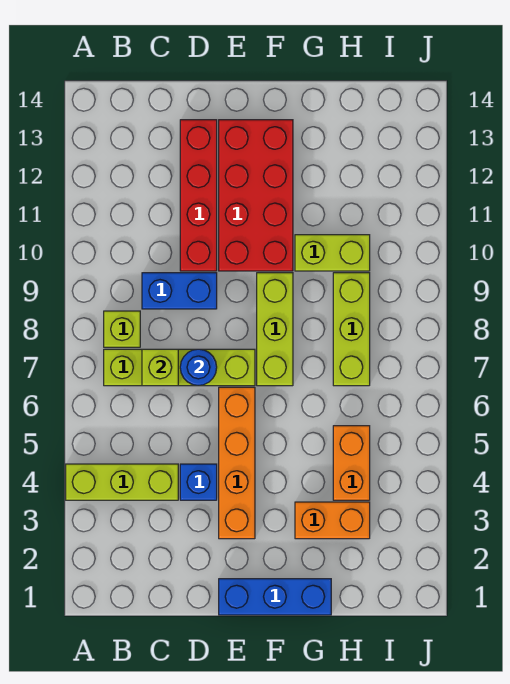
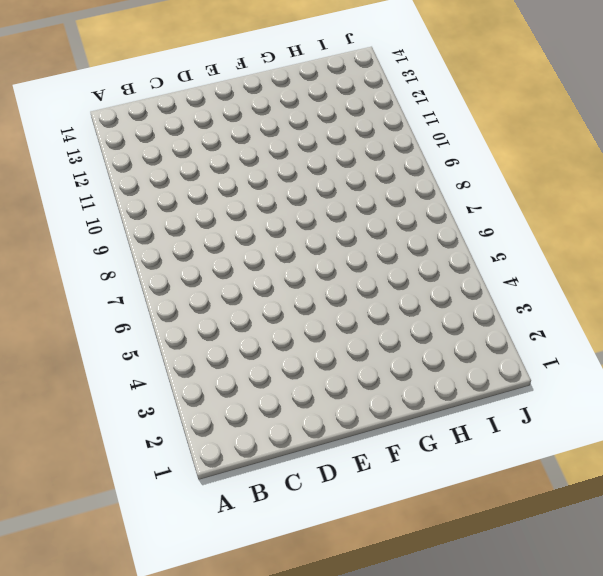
none -> lime 1x3 brick [66,464,178,500]
none -> lime 1x4 brick [104,349,255,386]
none -> lime 1x1 brick [104,311,140,347]

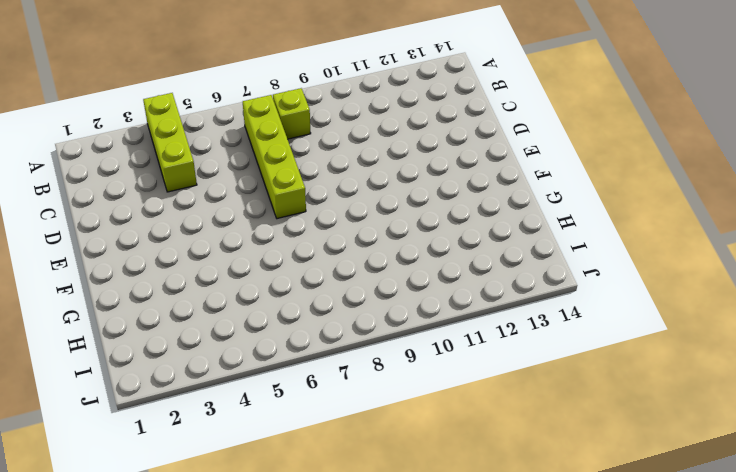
none -> blue 1x2 brick [142,273,217,309]
none -> blue 1x1 brick [180,464,217,500]
none -> red 1x4 brick [180,120,217,271]

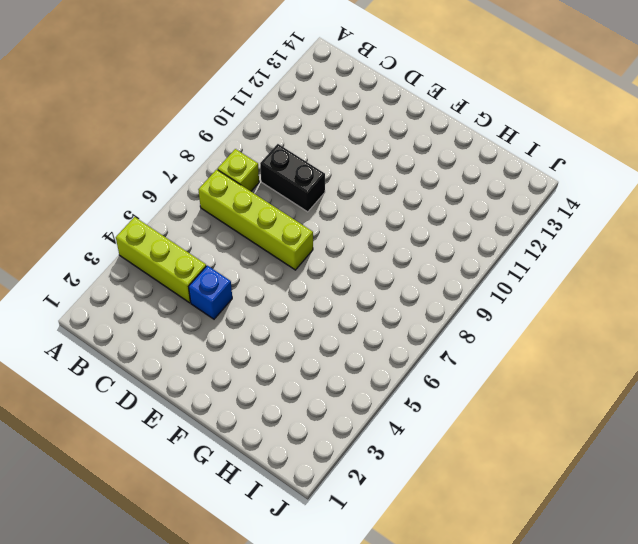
black 1x2 brick [260,144,325,212] -> blue 1x2 brick [142,273,217,309]
none -> red 1x4 brick [180,120,217,271]
none -> blue 1x3 brick [219,579,331,615]
none -> orange 1x4 brick [219,387,255,539]

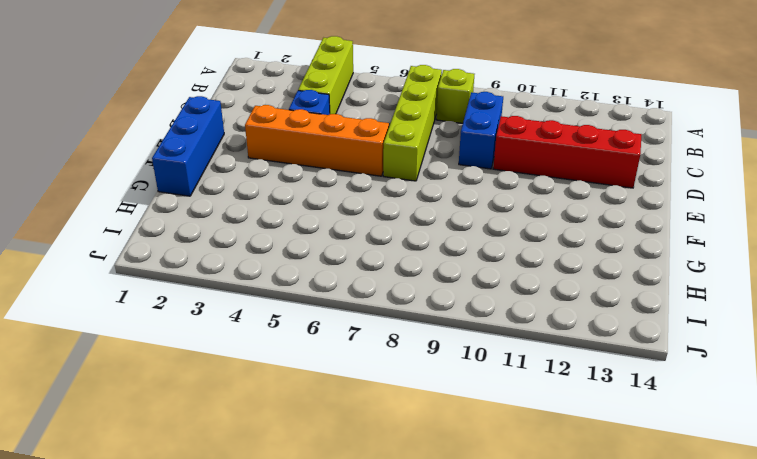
none -> red 2x4 brick [219,120,293,271]
none -> lime 1x3 brick [257,273,293,386]
none -> orange 1x2 brick [295,502,370,539]

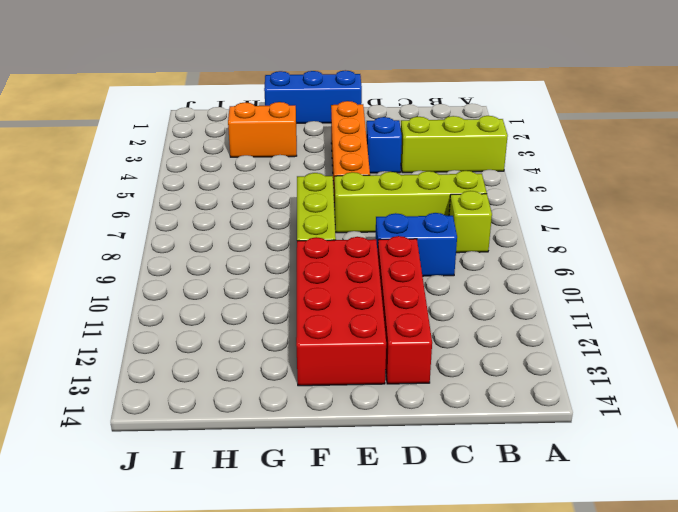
none -> lime 1x2 brick [295,235,370,271]
none -> orange 1x2 brick [333,426,370,500]
none -> lime 1x3 brick [333,273,370,386]

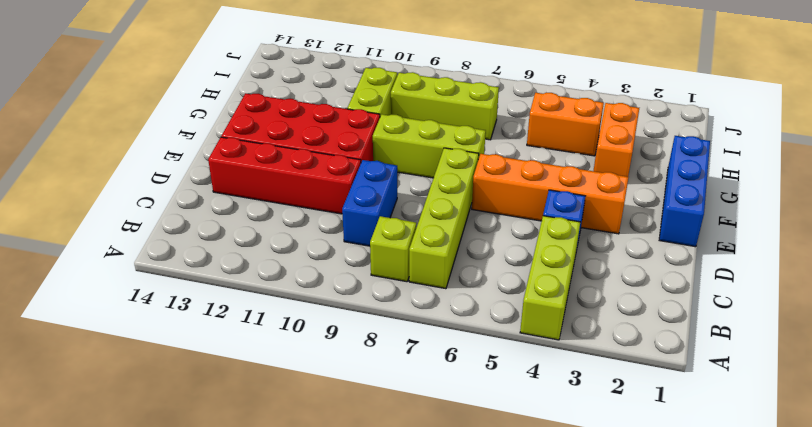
none -> lime 1x1 brick [142,349,178,386]
none -> blue 1x1 round brick [180,349,217,386]

